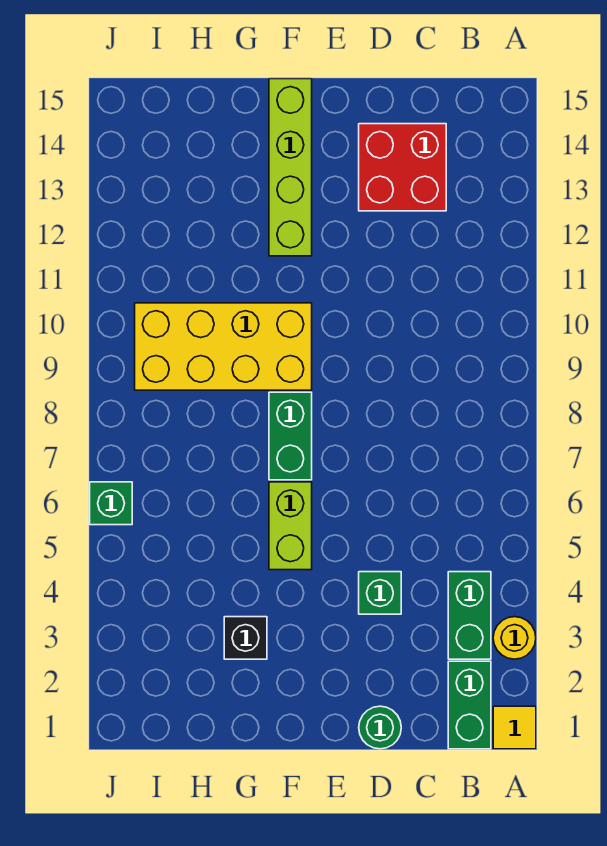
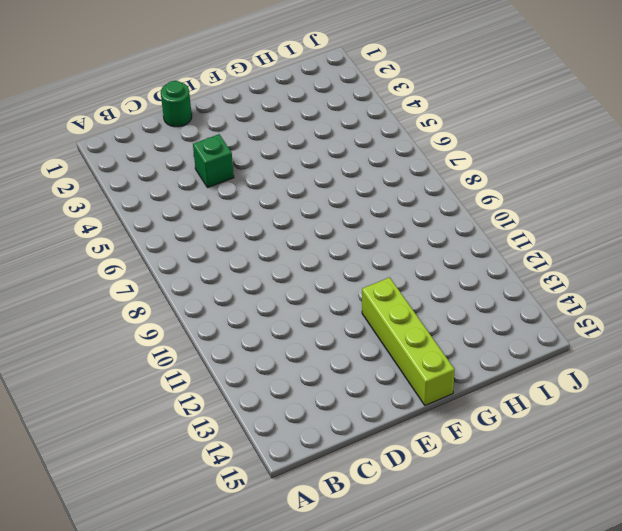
none -> yellow 1x1 tile [493,706,536,749]
none -> yellow 1x1 round brick [493,617,536,659]
none -> green 1x2 brick [448,661,491,749]

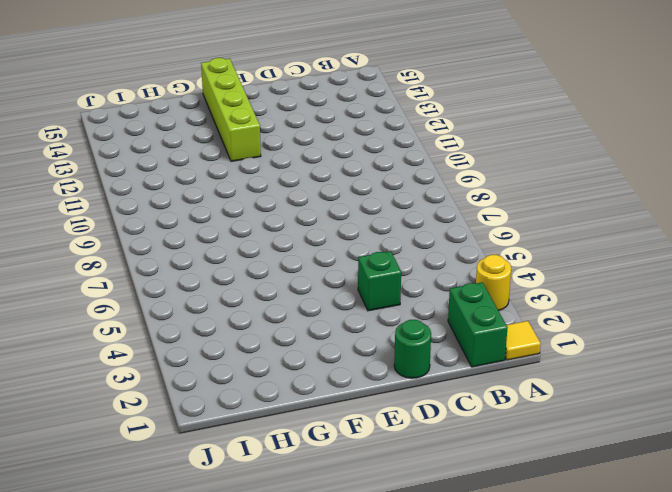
none -> green 1x2 brick [448,572,491,659]
none -> red 2x2 brick [359,124,446,211]
none -> lime 1x2 brick [269,482,312,570]

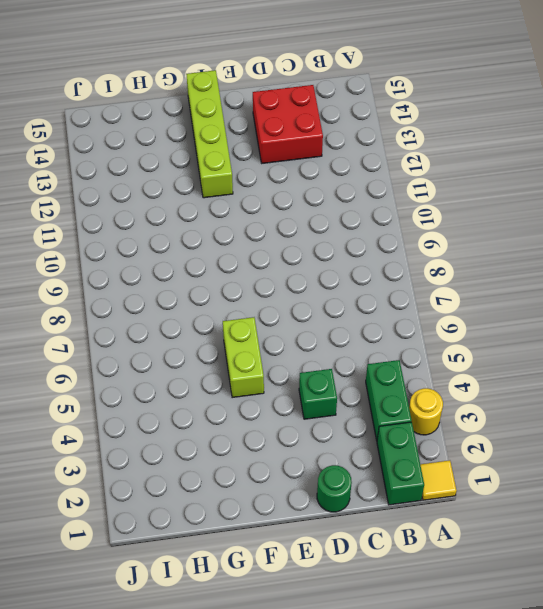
none -> green 1x2 brick [269,392,312,480]
none -> yellow 2x4 brick [135,303,312,390]
none -> black 1x1 brick [224,617,267,659]

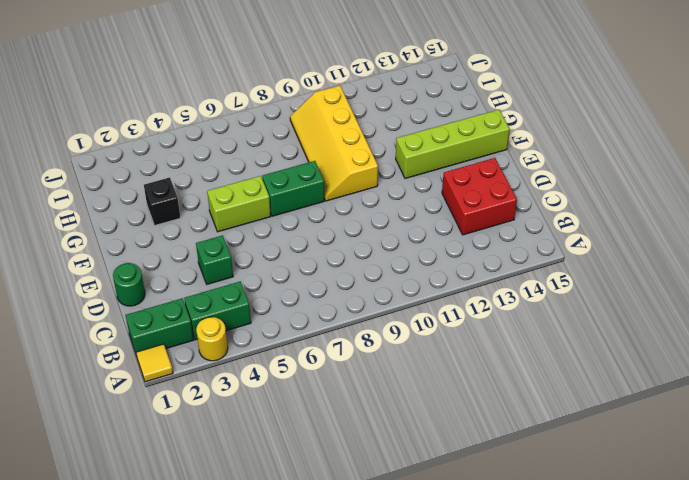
yellow 2x4 slope [290,86,378,201] -> yellow 2x4 brick [135,303,312,390]
none -> green 1x1 brick [90,482,132,525]

